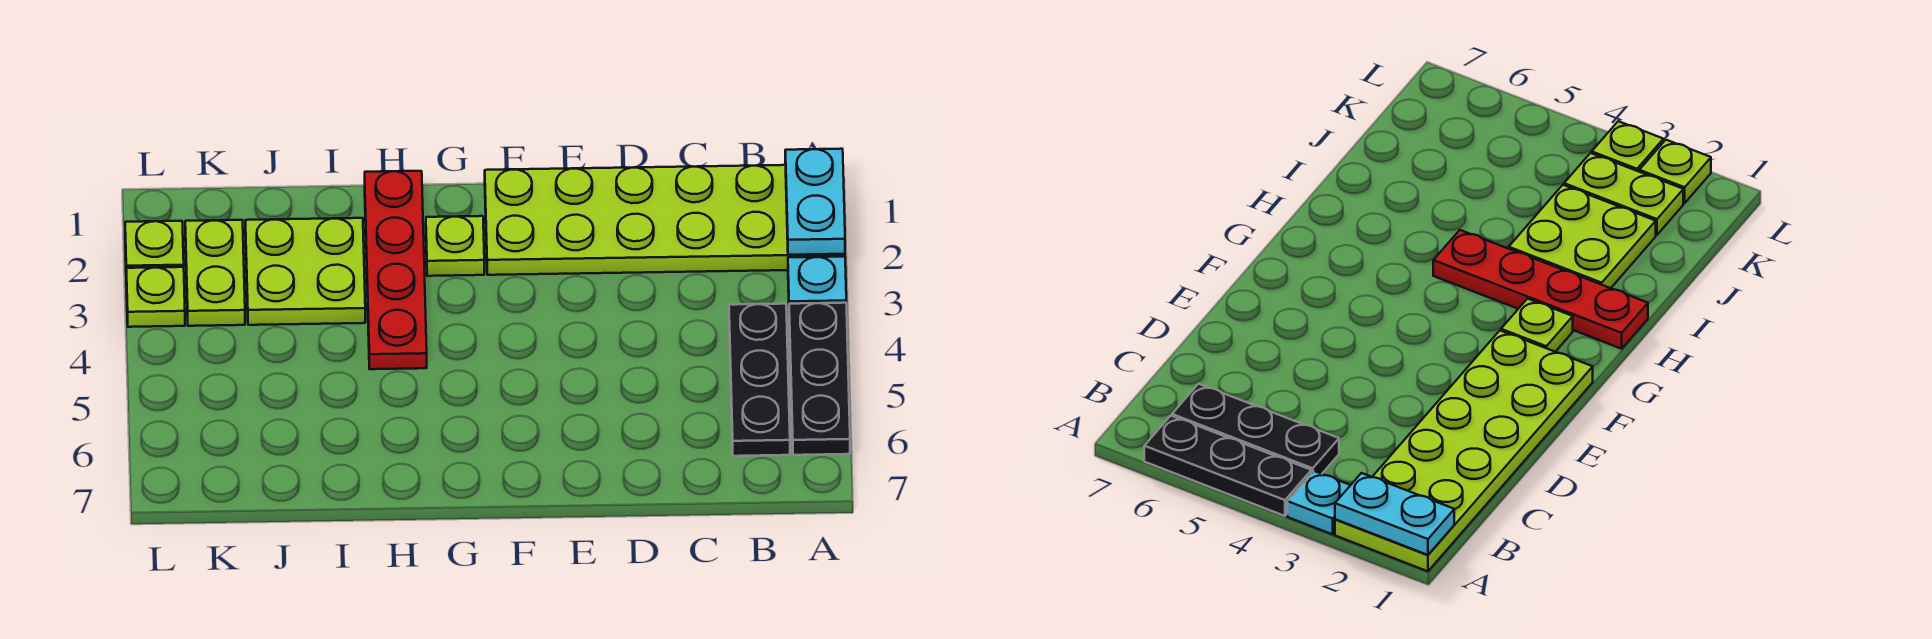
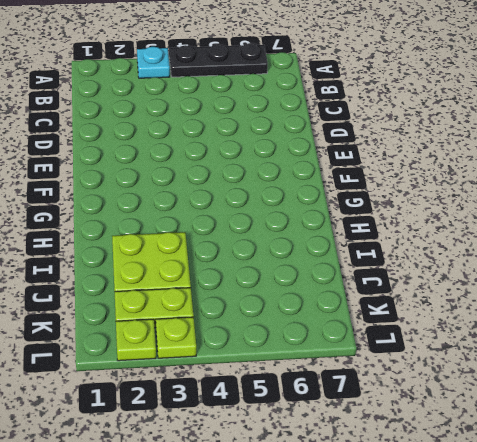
none -> lime 2x6 plate [485,165,845,275]
none -> black 1x3 plate [729,304,790,456]

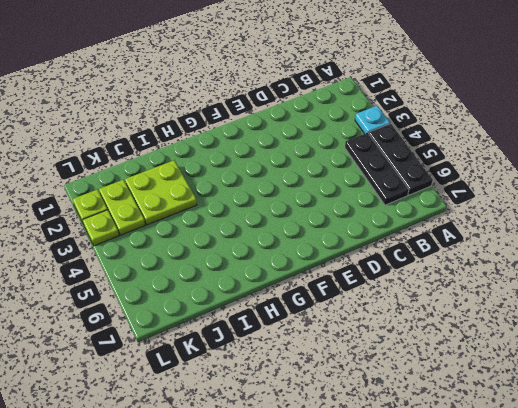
none -> lime 2x6 plate [485,165,845,275]
none -> lime 1x1 plate [426,216,484,276]

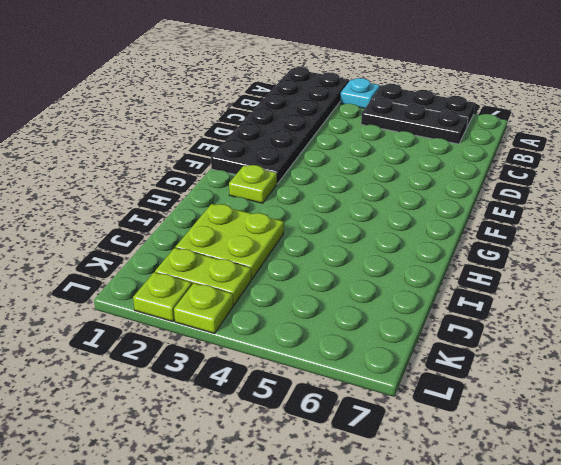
black 2x6 plate [211,67,349,184] -> lime 2x6 plate [485,165,845,275]
none -> red 1x4 plate [365,171,427,369]
none -> cyan 1x2 plate [785,149,845,255]

